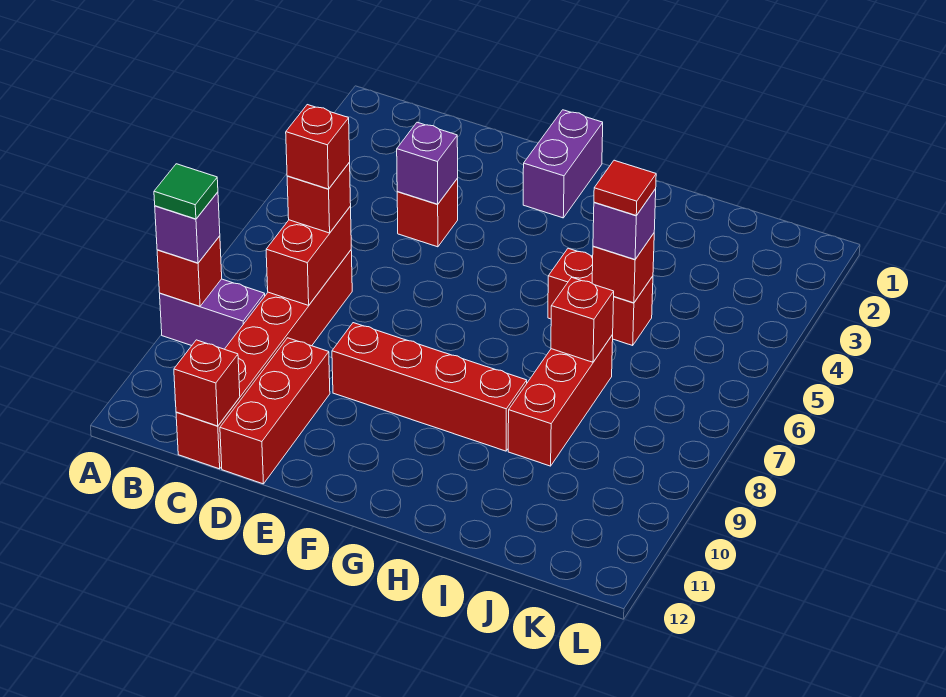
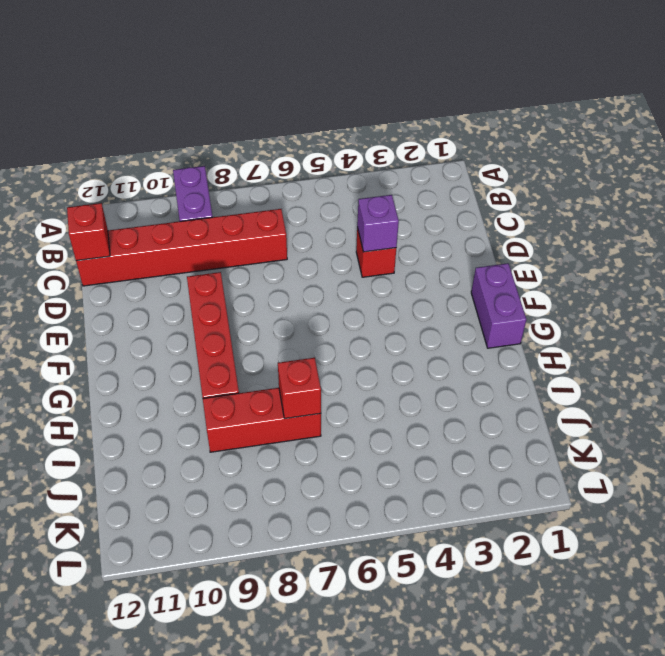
purple 1x2 brick [471,263,526,348] -> purple 1x2 brick turned to [523,110,603,218]
none -> red 1x3 brick [220,338,330,484]
none -> red 1x2 brick [548,248,653,345]
none -> red 1x1 brick [157,236,222,306]

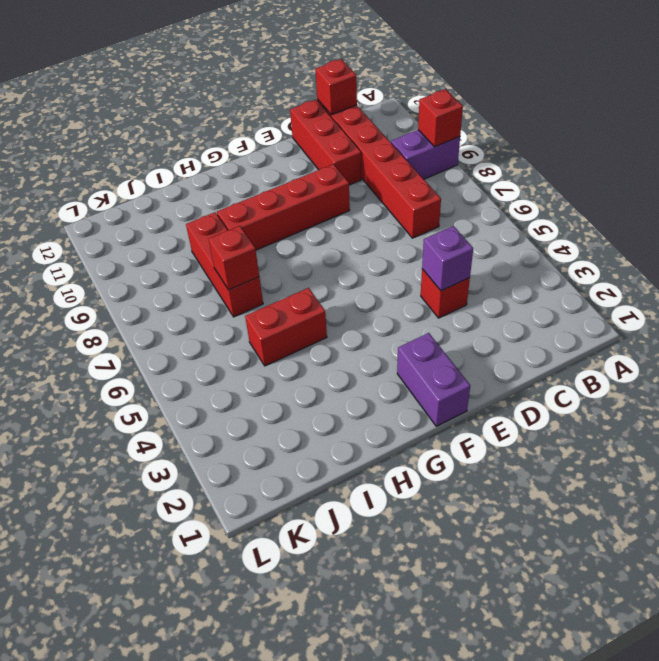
none -> red 1x2 brick [266,206,351,305]
none -> red 1x1 brick [592,233,654,303]
none -> purple 1x1 brick [155,192,220,263]

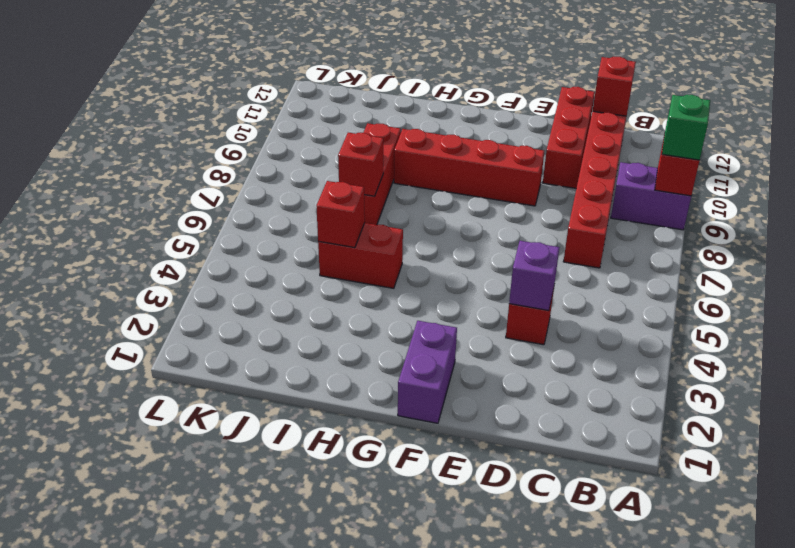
green 1x1 brick [662,95,710,160] -> purple 1x1 brick [155,192,220,263]
none -> red 1x2 brick [266,206,351,305]
none -> red 1x1 brick [287,162,351,233]
none -> purple 1x1 brick [593,189,656,259]

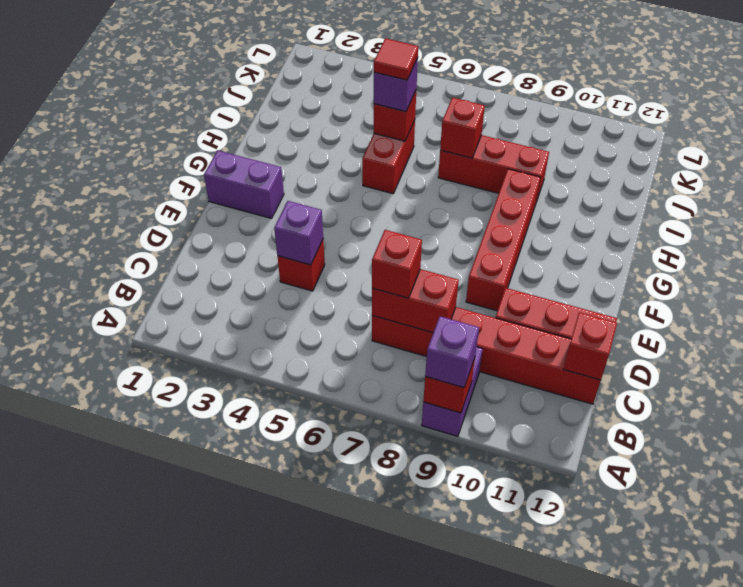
none -> green 1x1 tile [154,164,218,219]
none -> red 1x1 brick [286,105,350,189]

